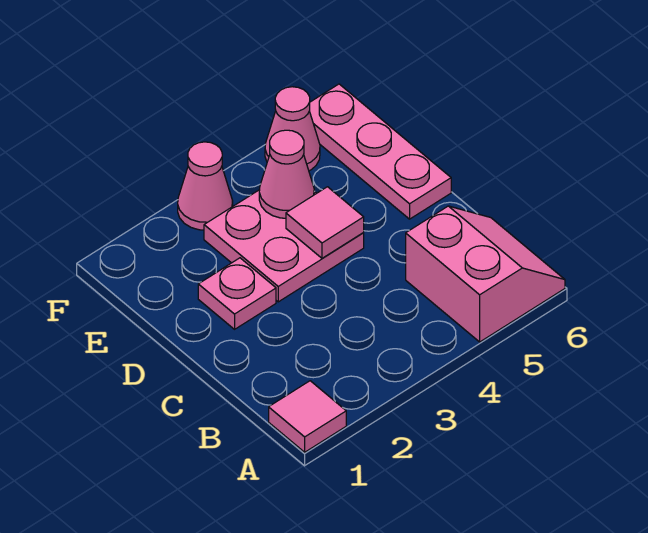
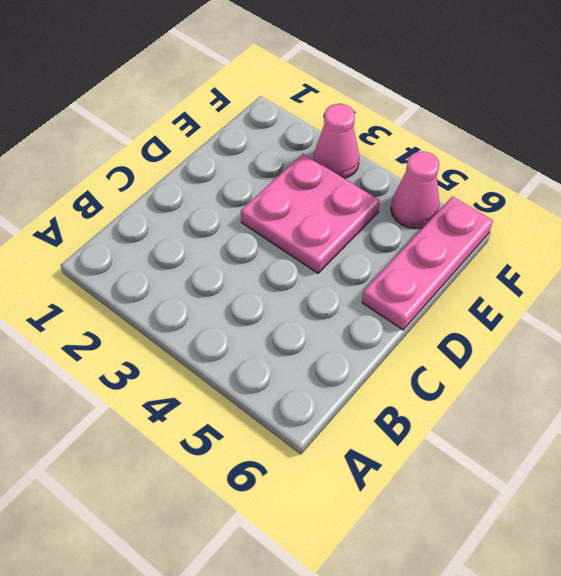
none -> pink 1x1 tile [269,381,346,452]
none -> pink 2x2 slope [406,206,565,342]

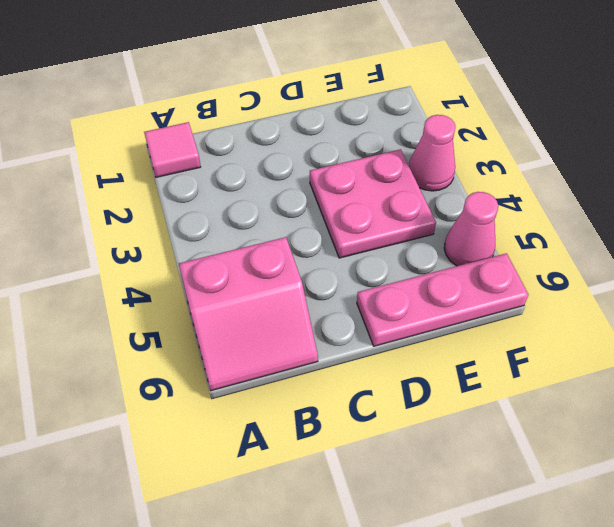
none -> pink 1x1 plate [198,258,276,329]
none -> pink 1x1 tile [286,187,364,258]

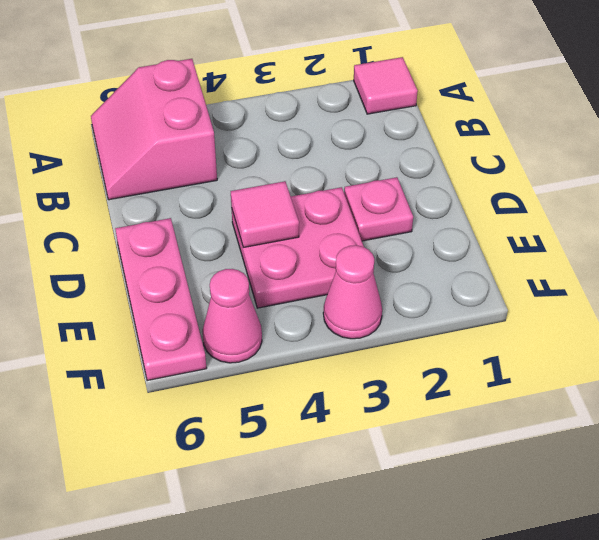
none -> pink 1x1 cone [259,130,314,218]

